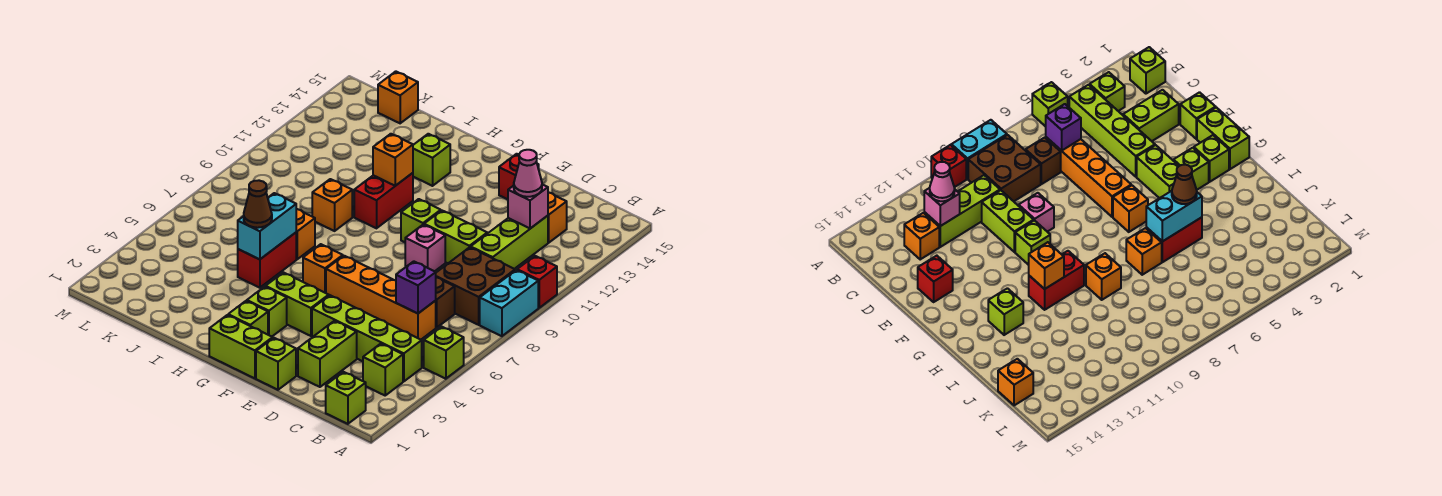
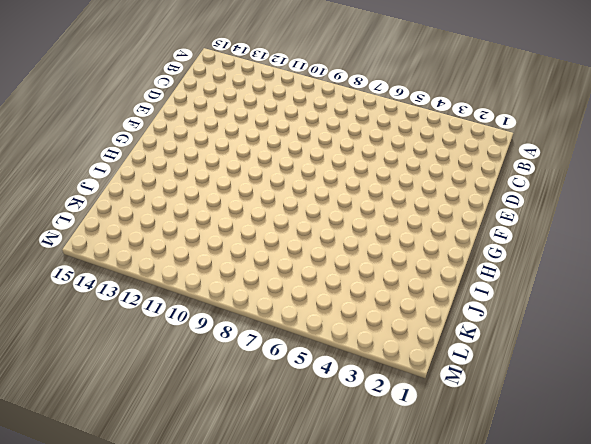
none -> lime 1x1 brick [424,327,464,379]
none -> cyan 1x2 brick [480,270,538,336]
none -> red 1x1 brick [517,256,557,308]
none -> lime 1x1 brick [326,372,366,424]

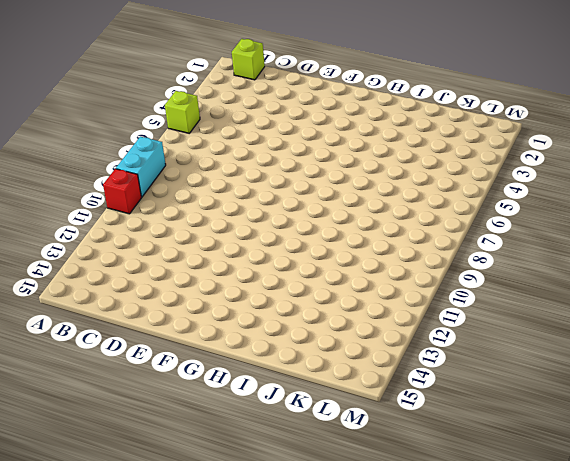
none -> lime 1x1 brick [363,344,403,395]
none -> lime 1x4 brick [312,295,422,381]
none -> brown 2x2 brick [436,247,515,325]
none -> orange 1x4 brick [326,256,436,339]

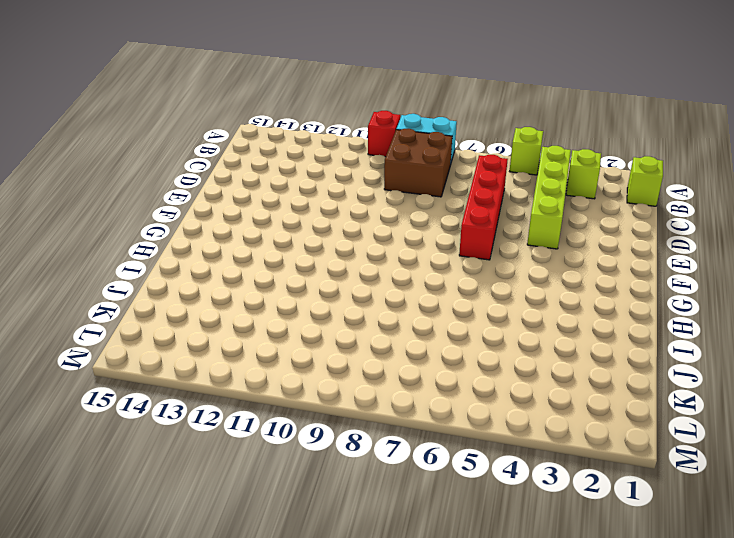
red 1x4 brick [459,155,508,260] -> orange 1x4 brick [326,256,436,339]
none -> brown 1x1 brick [435,277,455,328]
none -> lime 1x3 brick [471,216,548,269]
none -> orange 1x1 brick [548,192,567,243]
none -> lime 1x2 brick [298,321,357,387]

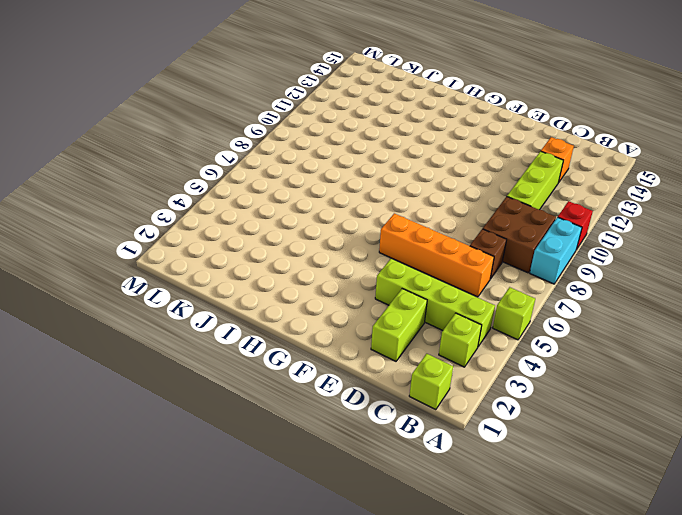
none -> lime 1x2 brick [424,211,487,263]
none -> lime 1x1 brick [256,338,296,390]
none -> pink 1x1 brick [405,225,445,271]
none -> red 1x1 brick [499,154,539,199]

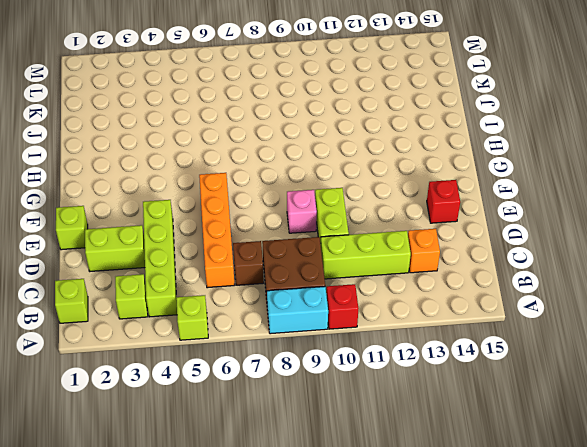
none -> lime 1x2 brick [209,315,273,378]
none -> lime 1x2 brick [266,273,329,336]
none -> lime 1x1 brick [401,199,441,242]
none -> lime 1x1 brick [228,301,268,335]

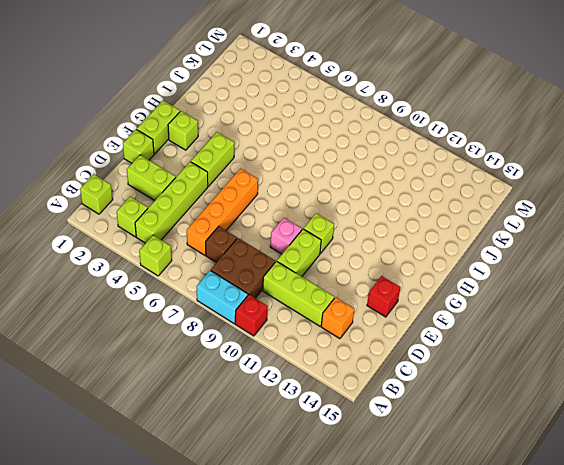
none -> lime 1x1 brick [247,287,287,336]
none -> orange 1x1 brick [303,244,343,293]
none -> red 1x2 brick [354,173,413,228]
none -> lime 1x1 brick [413,134,450,186]

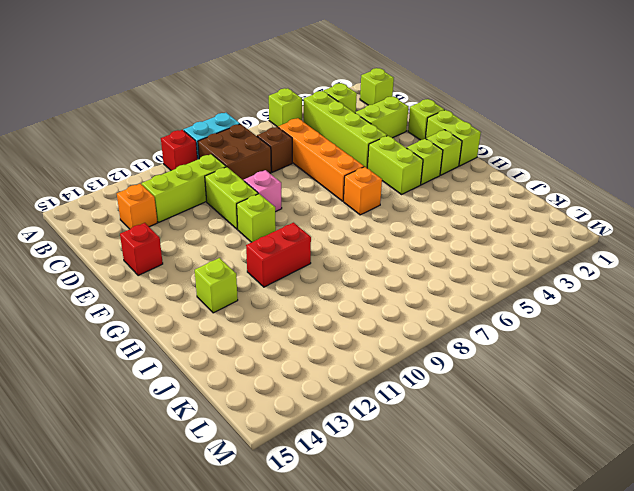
none -> red 1x2 brick [238,233,296,288]
none -> orange 1x1 brick [296,209,315,259]
none -> orange 1x1 brick [312,179,352,231]
none -> orange 1x1 brick [378,71,418,123]

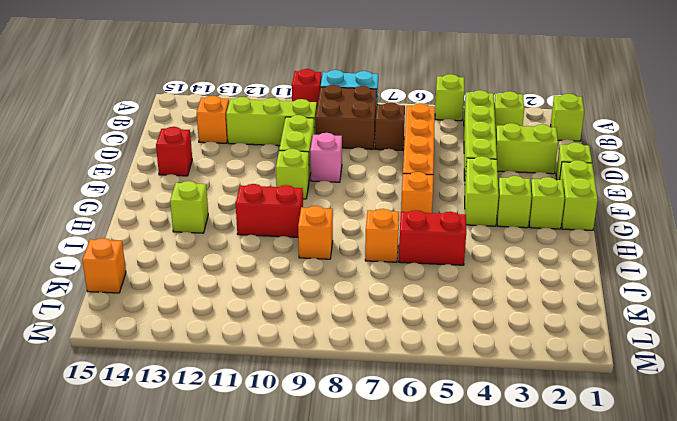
none -> purple 1x1 brick [396,261,436,314]
none -> pink 1x1 brick [508,184,548,228]
none -> orange 1x1 brick [373,134,413,186]
none -> cyan 1x2 brick [238,193,296,260]

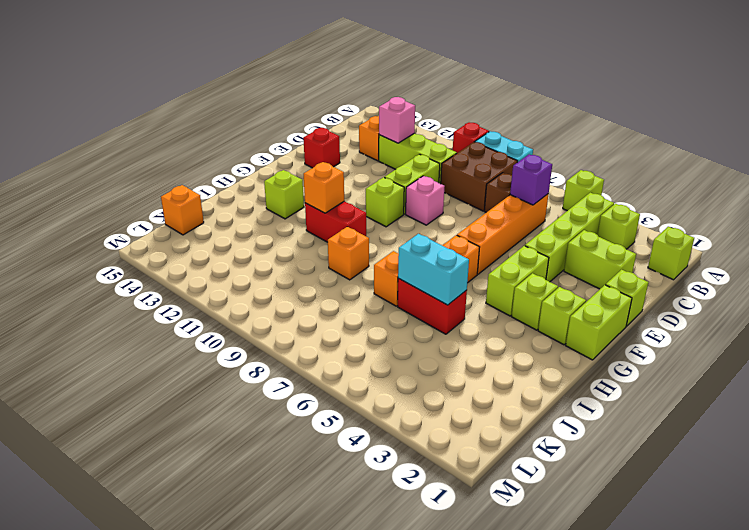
none -> pink 1x1 cone [514,150,542,197]
none -> brown 1x1 cone [244,180,272,228]

